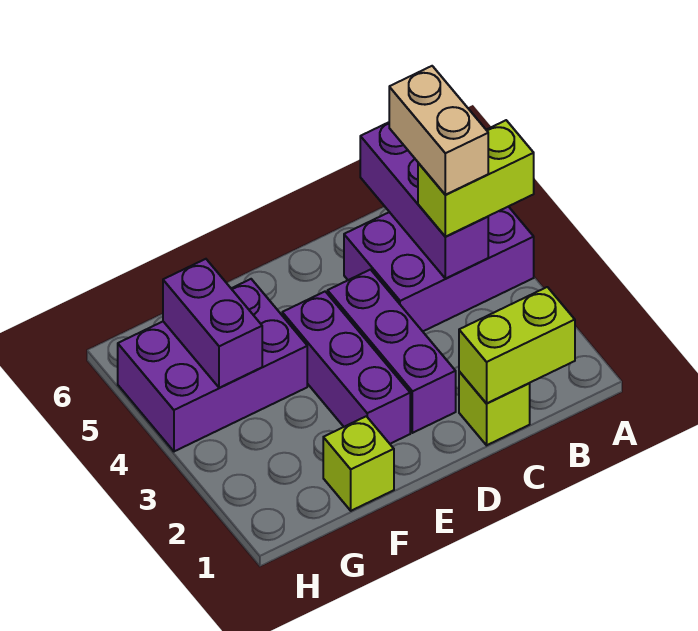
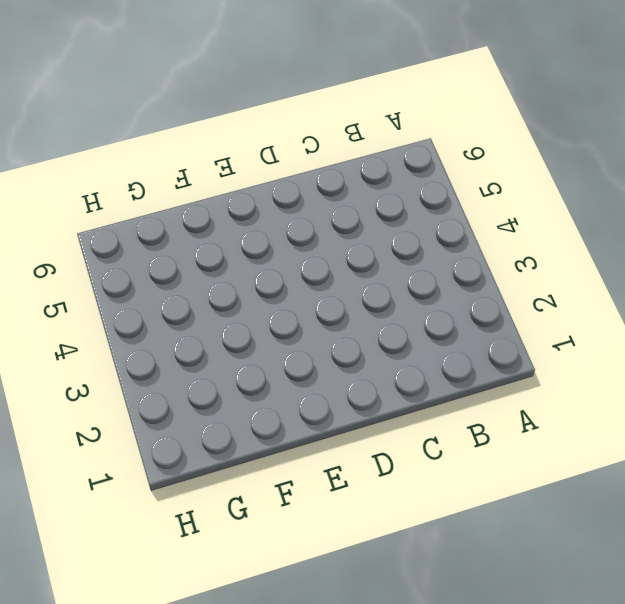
none -> purple 2x3 brick [344,207,534,331]
none -> lime 1x1 brick [459,371,530,445]

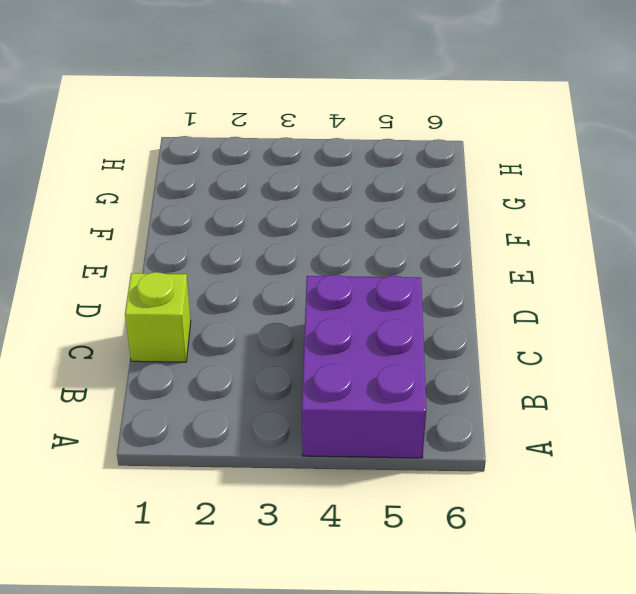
none -> purple 1x3 brick [328,270,456,433]
none -> purple 1x3 brick [282,292,410,444]

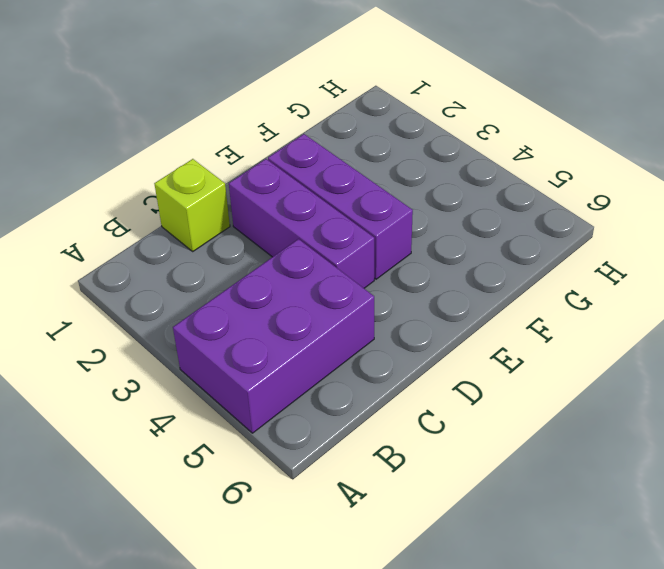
none -> lime 1x1 brick [323,416,394,511]
none -> purple 2x3 brick [118,279,307,451]

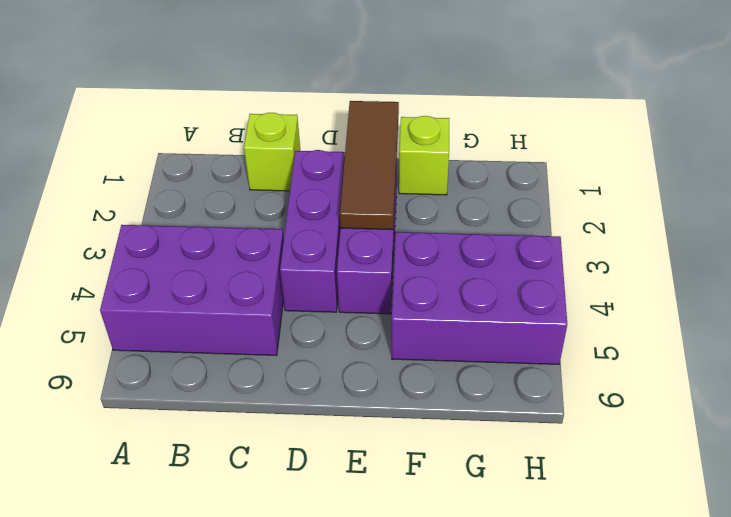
brown 1x3 tile [340,101,399,230] -> none
none -> lime 1x2 brick [459,287,575,403]
none -> purple 1x3 brick [360,122,488,279]

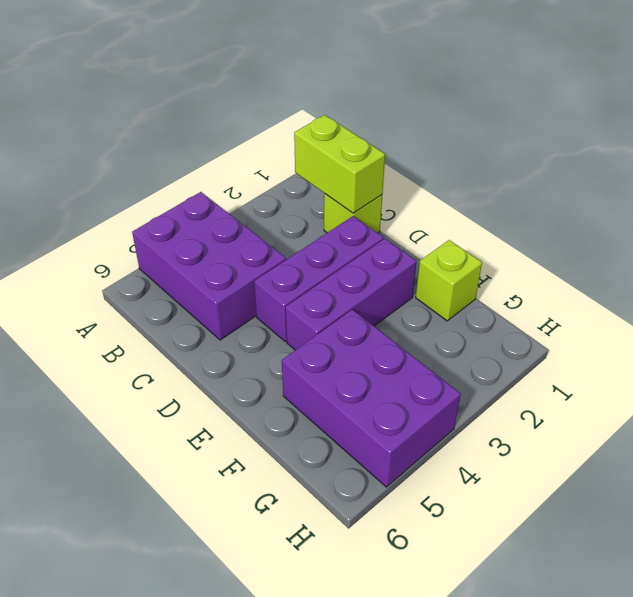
none -> purple 1x3 brick [360,122,488,279]
none -> purple 1x2 brick [163,259,262,388]

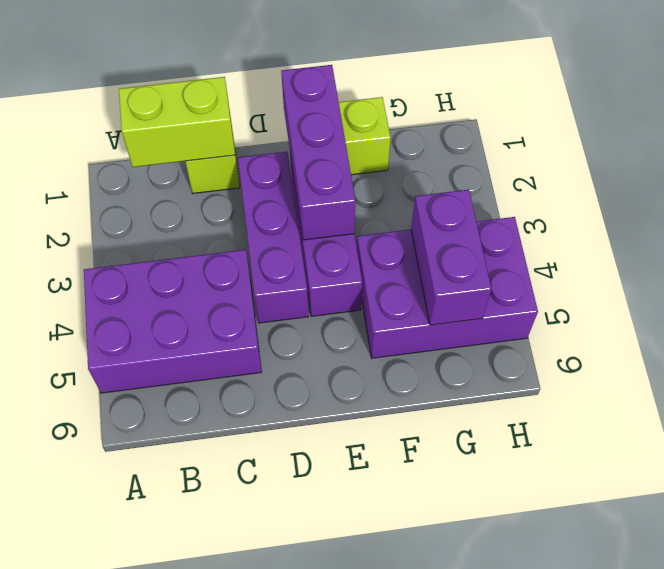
purple 1x3 brick [281,65,356,240] -> purple 1x3 brick moved to [360,122,488,279]
none -> lime 1x2 brick [418,120,534,237]
none -> tan 1x2 brick [389,66,488,195]

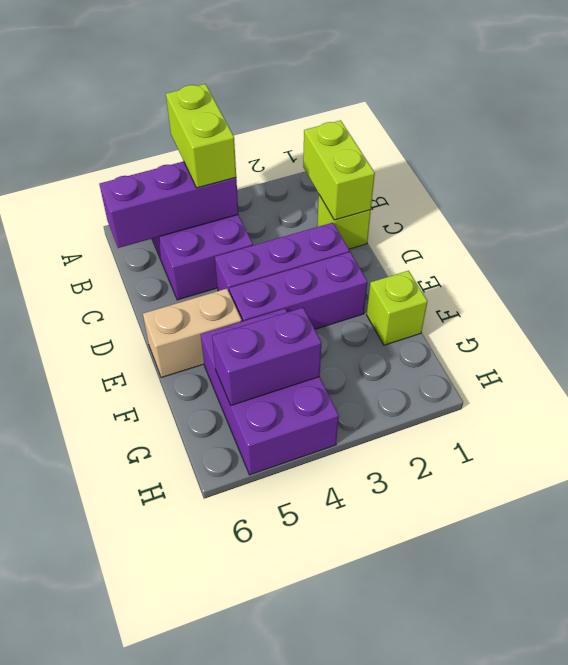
tan 1x2 brick [143,289,242,378] -> tan 1x2 brick moved to [389,66,488,195]

